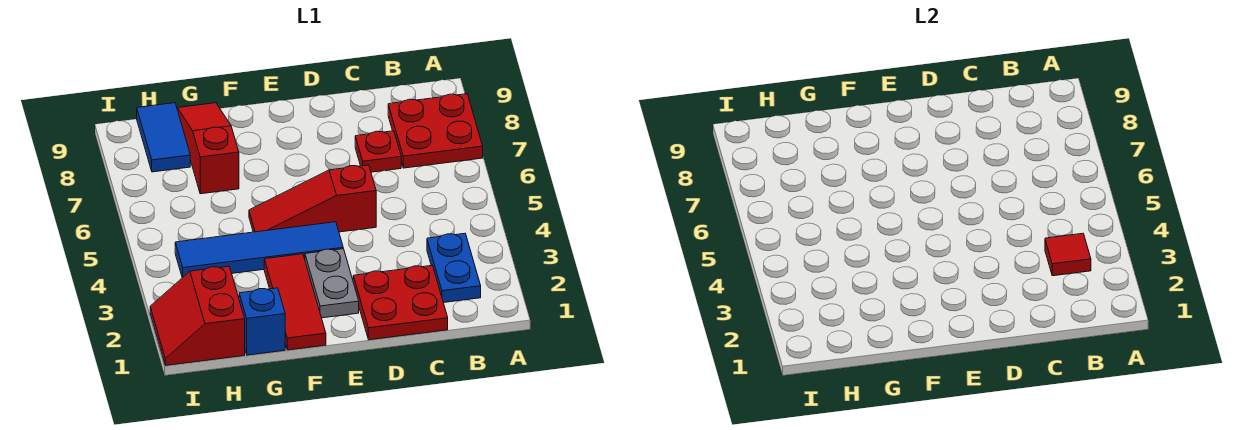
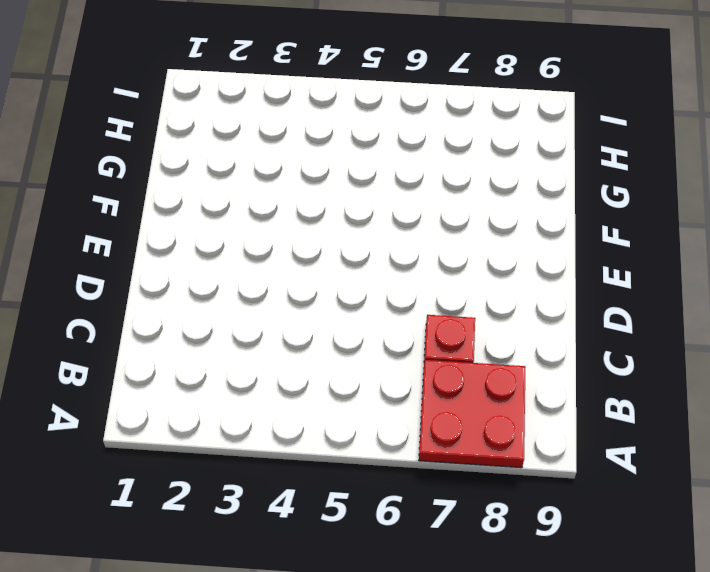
none -> blue 1x2 plate [427,233,481,303]
none -> red 2x2 plate [353,265,448,340]
none -> red 1x3 slope [249,165,376,232]

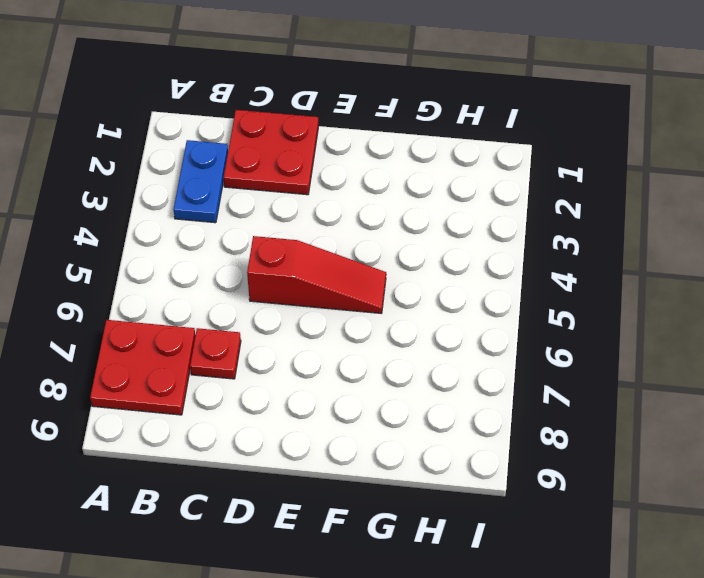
none -> grey 1x2 plate [305,249,359,318]
none -> blue 1x4 tile [175,222,343,278]
none -> red 1x3 tile [264,254,326,350]

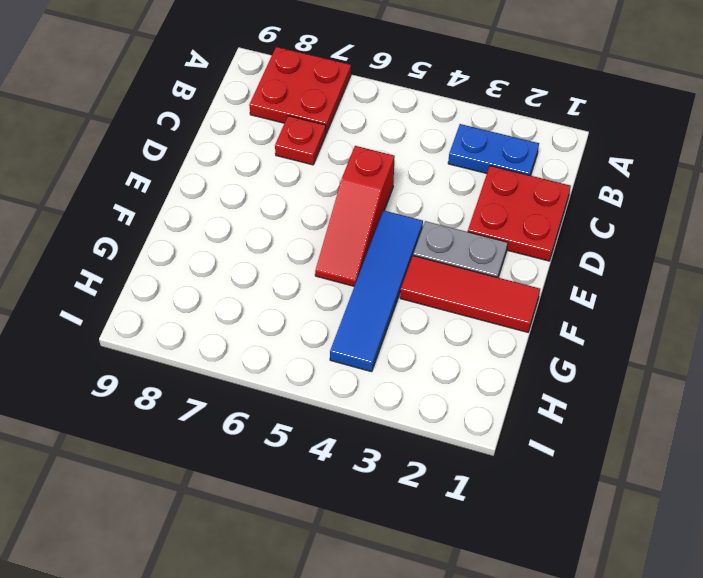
none -> blue 1x1 brick [239,288,285,355]
none -> red 1x3 slope [177,103,239,194]
none -> red 2x2 slope [150,266,245,365]

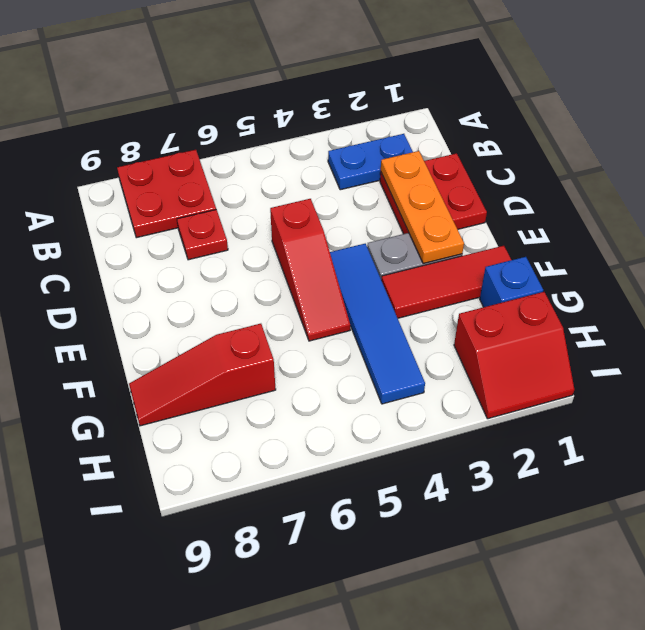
orange 1x3 plate [381,151,464,264] -> none
none -> blue 1x2 tile [137,103,190,172]
none -> red 1x1 tile [1045,233,1091,276]

